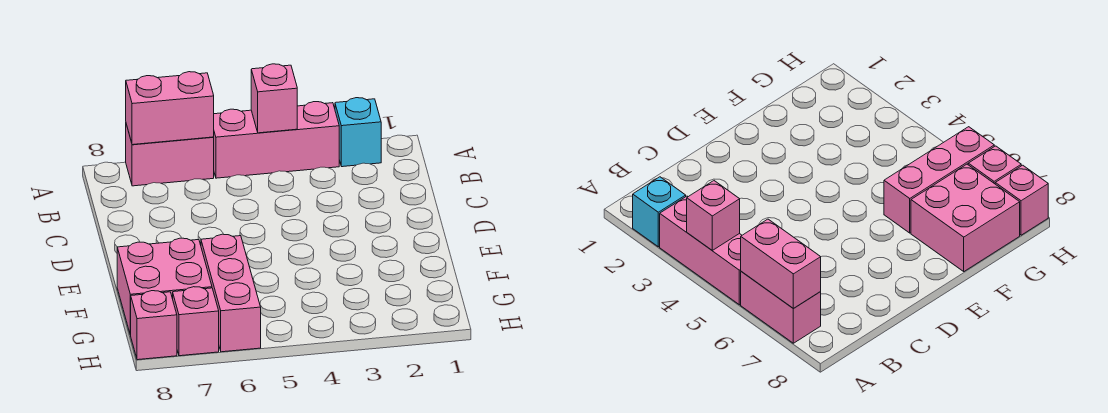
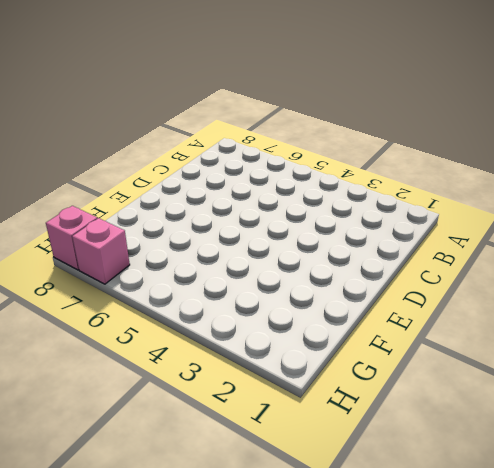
none -> cyan 1x1 brick [335,98,381,167]
none -> pink 1x3 brick [214,102,339,178]

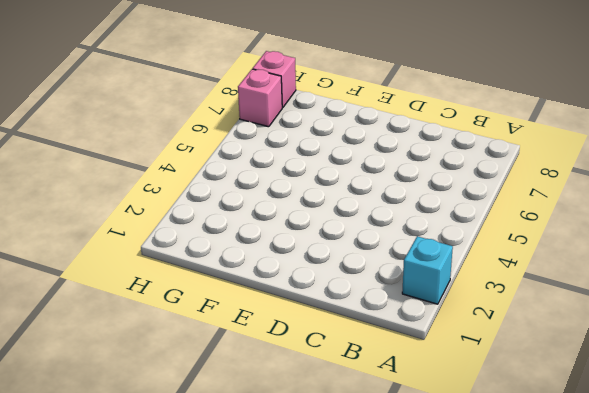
none -> pink 1x3 brick [214,102,339,178]
none -> pink 1x2 brick [126,124,214,186]

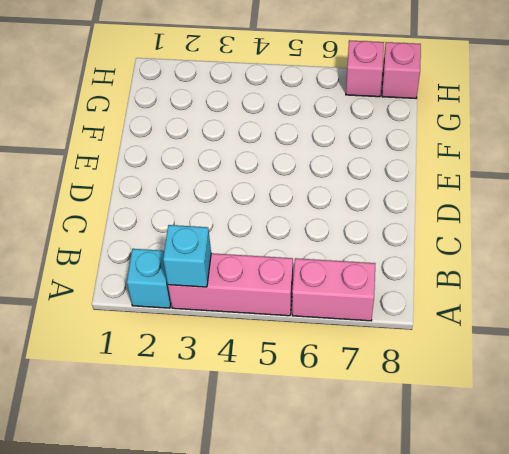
cyan 1x1 brick [163,225,211,287] -> none
none -> pink 1x3 brick [201,234,261,352]
none -> pink 2x2 brick [117,238,212,335]

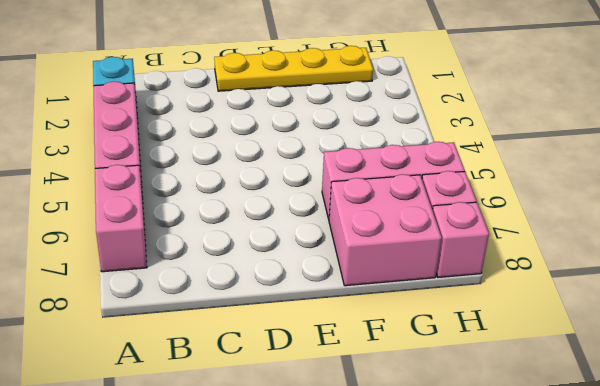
yellow 1x4 plate [214,46,373,91] -> none
none -> pink 1x1 brick [251,64,297,133]
none -> pink 1x2 brick [126,72,214,145]

